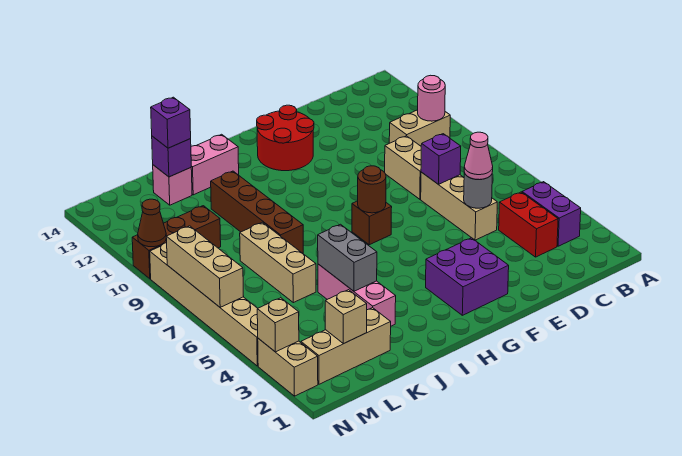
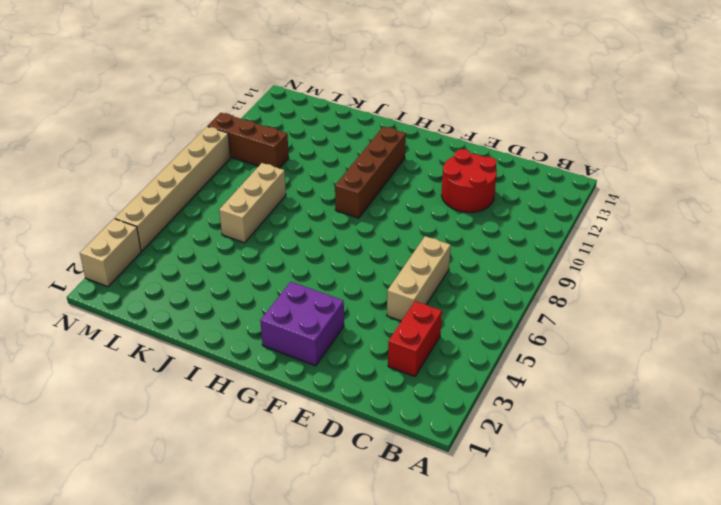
red 2x2 round brick [442,149,497,212] -> red 2x2 round brick moved to [257,105,314,171]
brown 1x4 brick [335,126,406,218] -> brown 1x4 brick moved to [211,171,303,253]
none -> purple 1x2 brick [522,182,581,246]
none -> tan 1x2 brick [389,110,450,146]
none -> tan 1x2 brick [385,136,421,199]

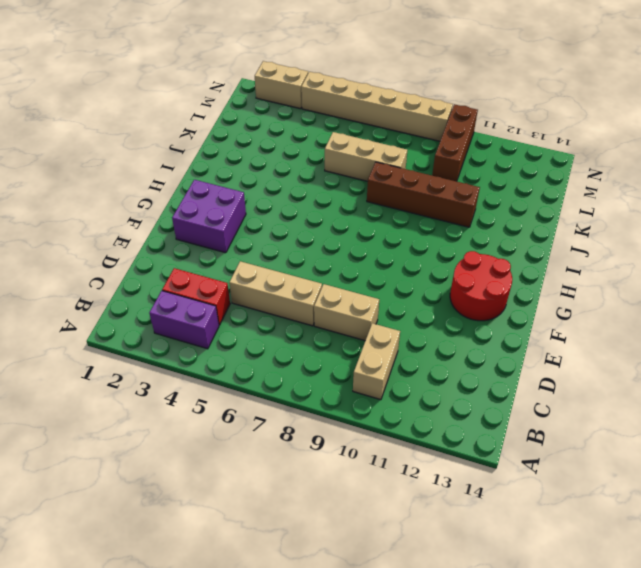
none -> brown 1x1 brick [352,201,392,245]
none -> pink 1x2 brick [191,134,239,195]
none -> pink 1x3 brick [318,264,396,326]

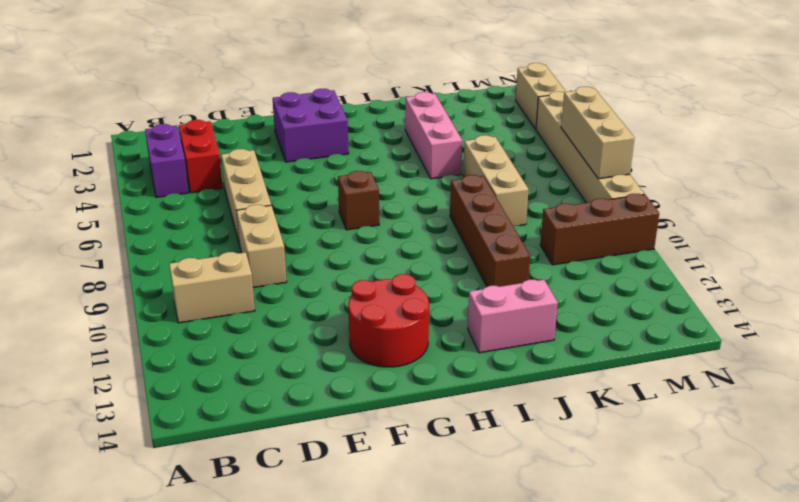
none -> tan 1x3 brick [301,308,391,384]
none -> pink 1x1 brick [153,165,192,205]
none -> pink 1x1 round brick [418,75,445,121]

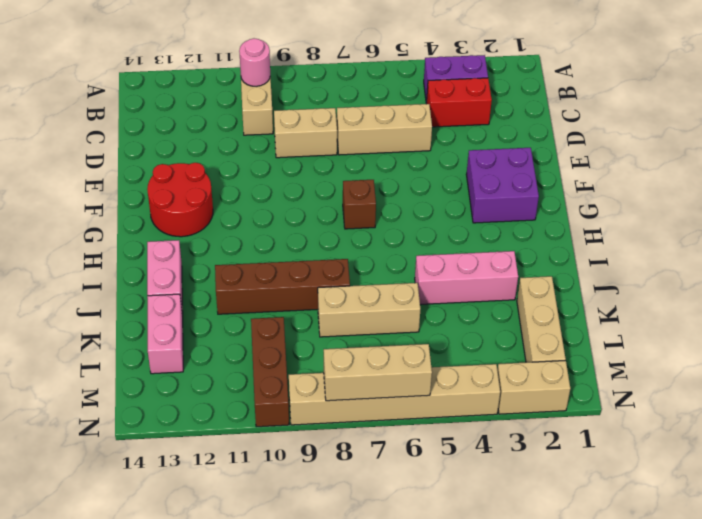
pink 1x2 brick [147,294,183,374] -> pink 1x1 brick [153,165,192,205]
none -> grey 1x1 round brick [464,173,492,208]
none -> purple 1x1 brick [421,134,461,184]
none -> brown 1x1 round brick [358,166,386,213]

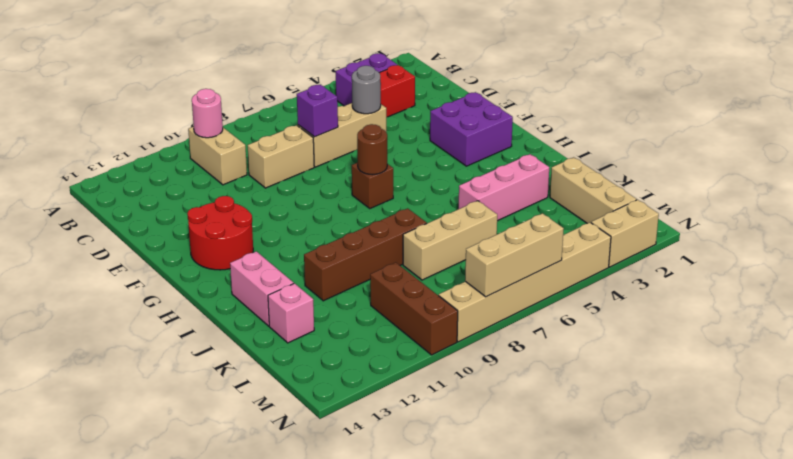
none -> grey 1x2 brick [318,224,377,291]
none -> purple 1x1 brick [152,136,191,177]
none -> tan 1x1 brick [325,290,367,344]

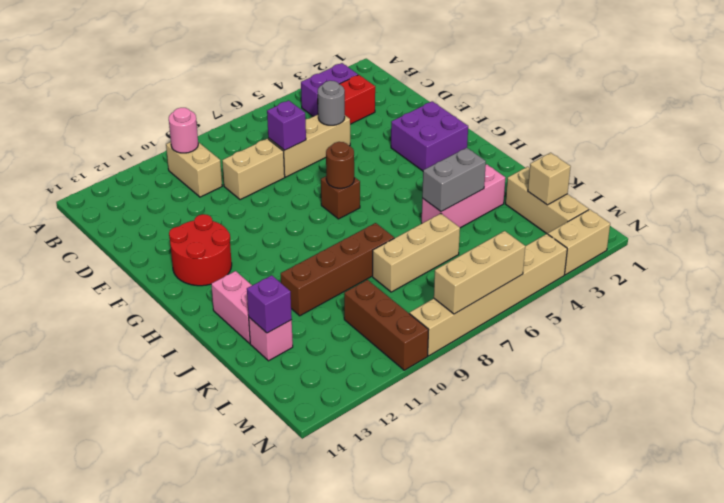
none -> tan 1x1 brick [257,298,299,352]
none -> brown 1x1 cone [138,199,166,247]
none -> pink 1x1 cone [464,132,493,180]

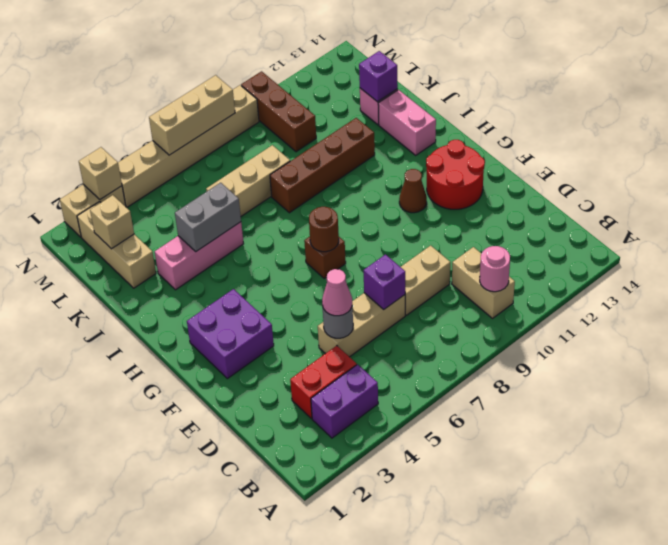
brown 1x1 cone [399,169,427,213] -> brown 1x1 cone moved to [138,199,166,247]
none -> purple 1x1 brick [151,97,191,148]

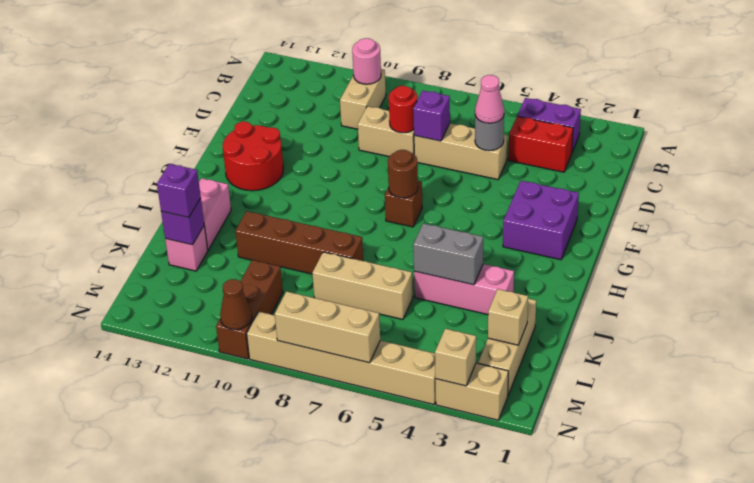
red 1x1 round brick [389,86,417,133] -> none

